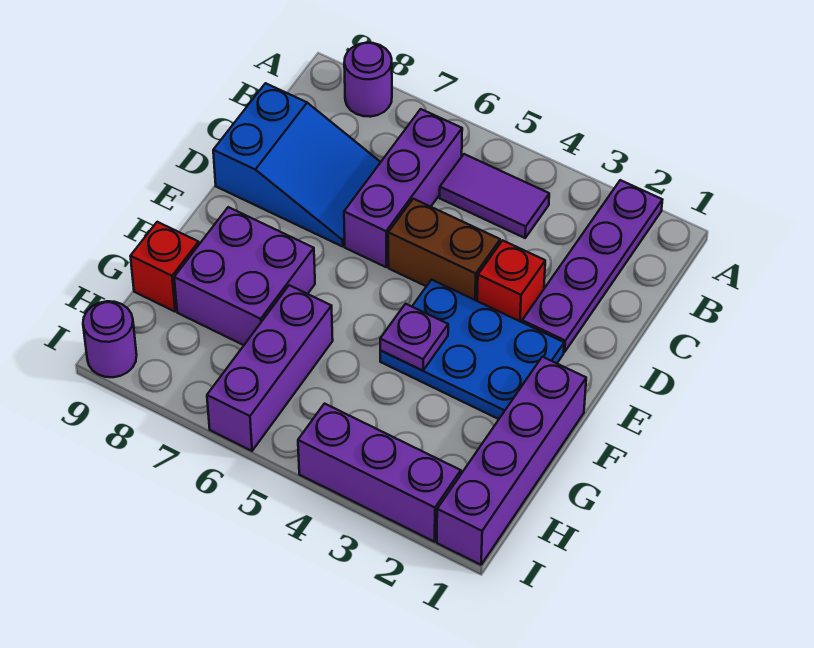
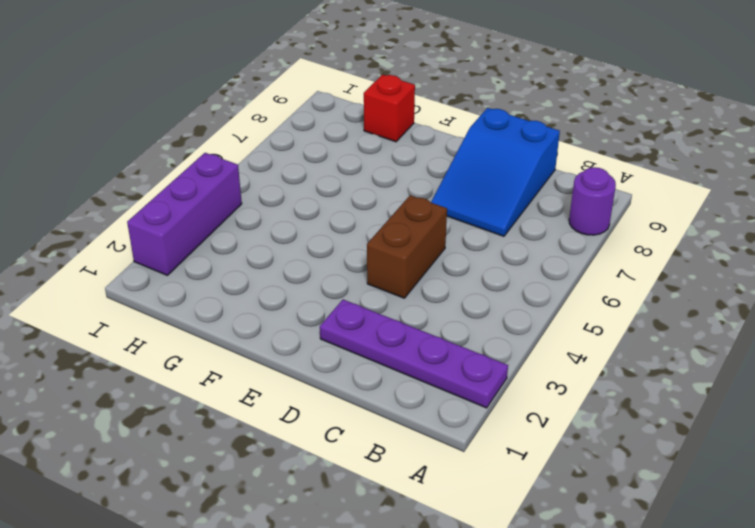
none -> purple 1x2 tile [440,154,549,238]
none -> purple 1x3 brick [344,109,462,267]
none -> red 1x1 brick [477,240,545,322]

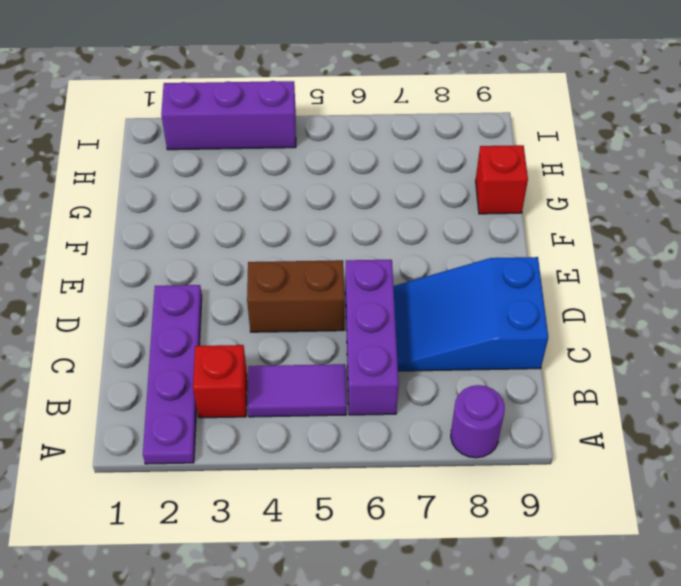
red 1x1 brick [193,345,247,418] -> red 1x1 brick moved to [477,240,545,322]
none -> blue 2x3 plate [380,280,564,419]
none -> purple 1x4 brick [437,357,586,565]
none -> purple 2x2 brick [174,207,315,345]

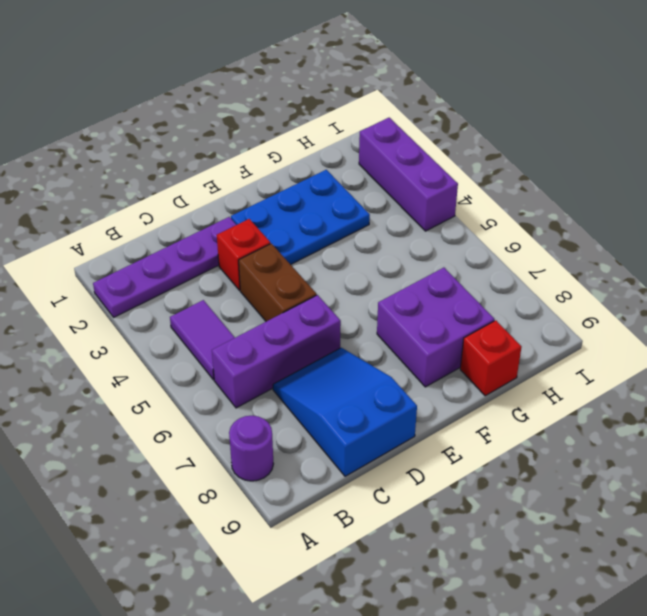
blue 2x3 plate [231,170,370,265] -> blue 2x3 plate turned to [380,280,564,419]
none -> purple 1x4 brick [437,357,586,565]
none -> purple 1x3 brick [207,285,333,451]
none -> purple 1x1 round brick [83,301,137,377]

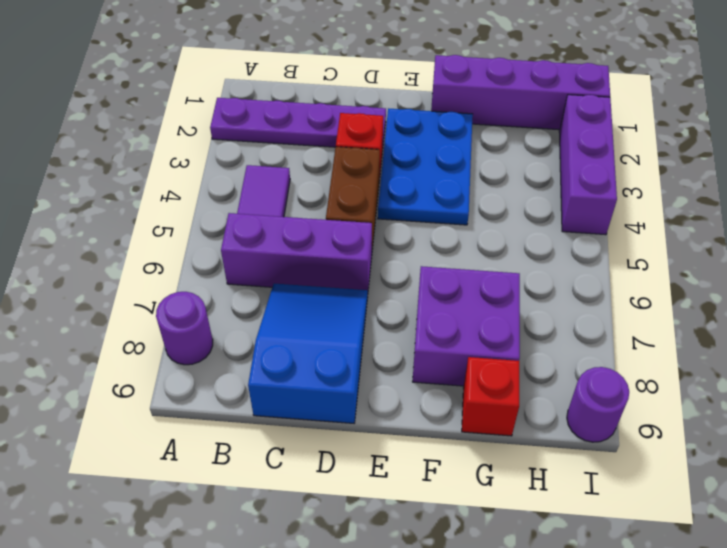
none -> purple 1x3 brick [207,285,333,451]
none -> purple 1x1 plate [380,304,448,370]

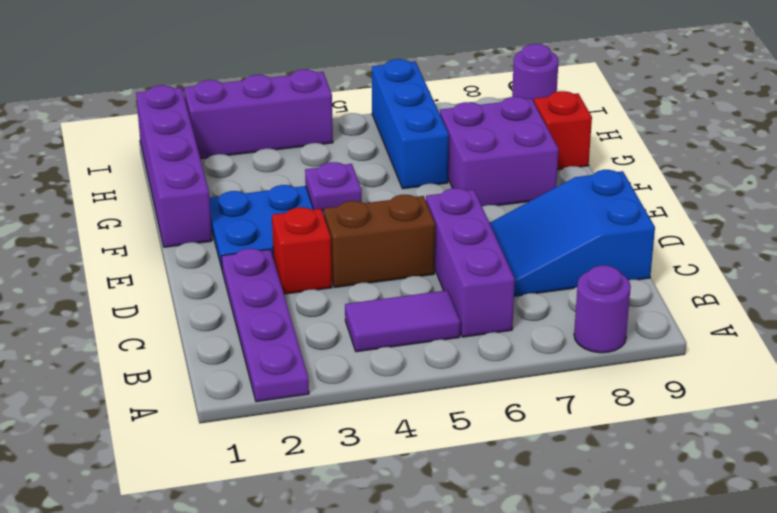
blue 1x3 brick [372,59,449,189] -> purple 1x3 brick [207,285,333,451]

